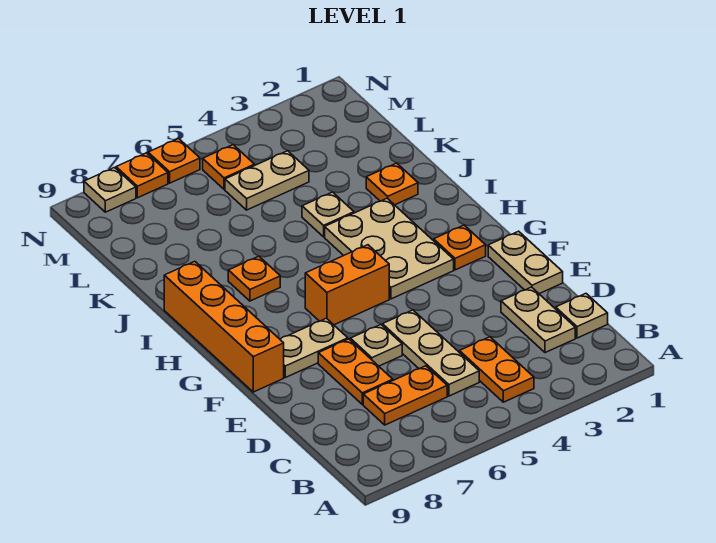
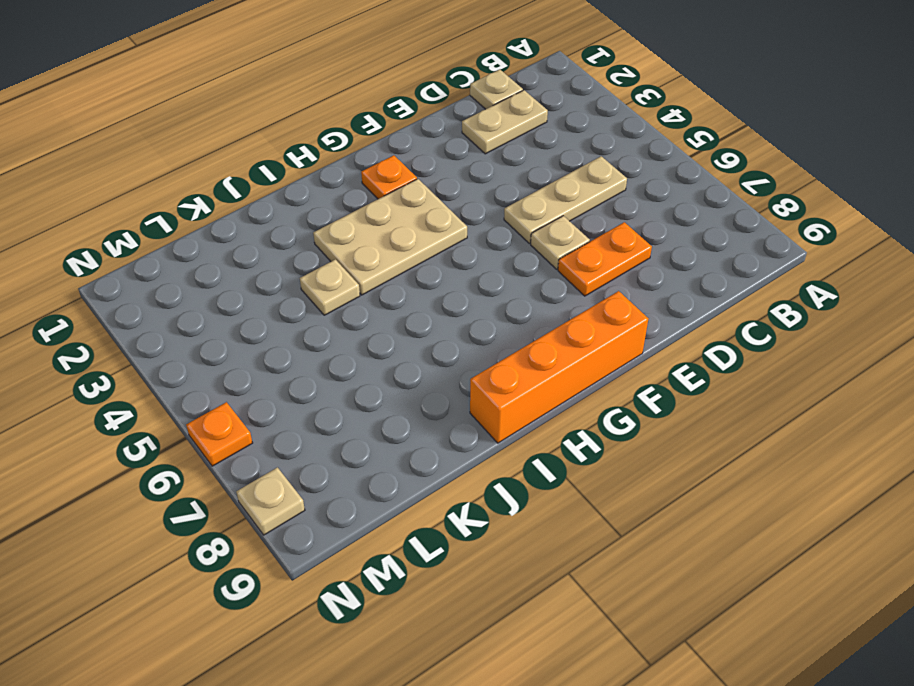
none -> orange 1x2 plate [459,337,534,402]
none -> orange 1x2 plate [363,366,447,425]
none -> tan 1x2 plate [488,231,563,294]

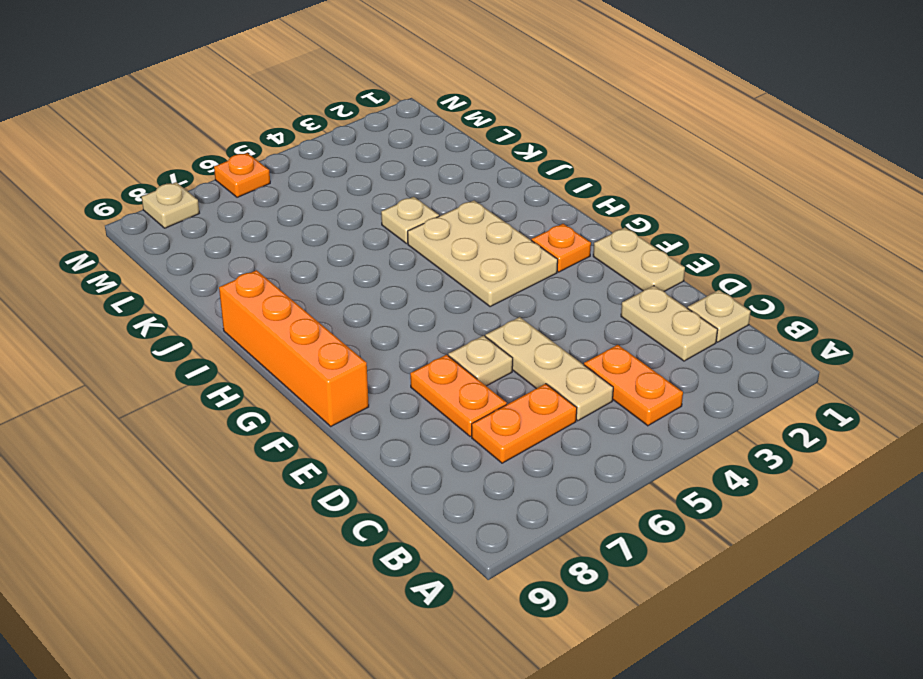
none -> tan 1x2 plate [280,318,348,378]
none -> orange 1x2 brick [305,245,389,325]
none -> orange 1x1 plate [228,256,280,301]

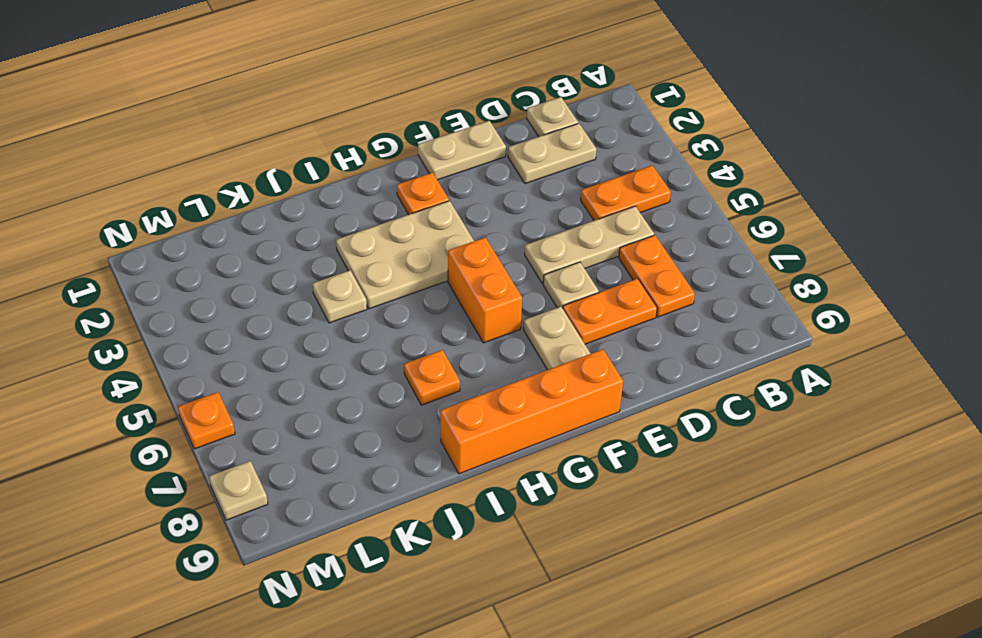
none -> orange 1x1 plate [366,163,418,205]
none -> tan 1x2 plate [225,151,309,210]
none -> orange 1x1 plate [203,145,255,189]

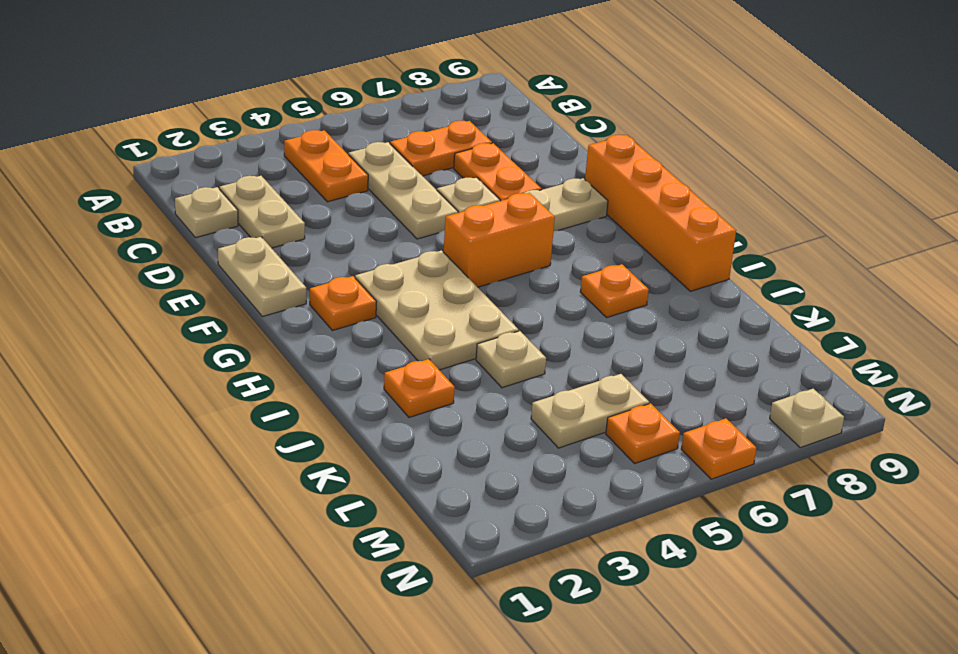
none -> orange 1x1 plate [116,153,168,198]

